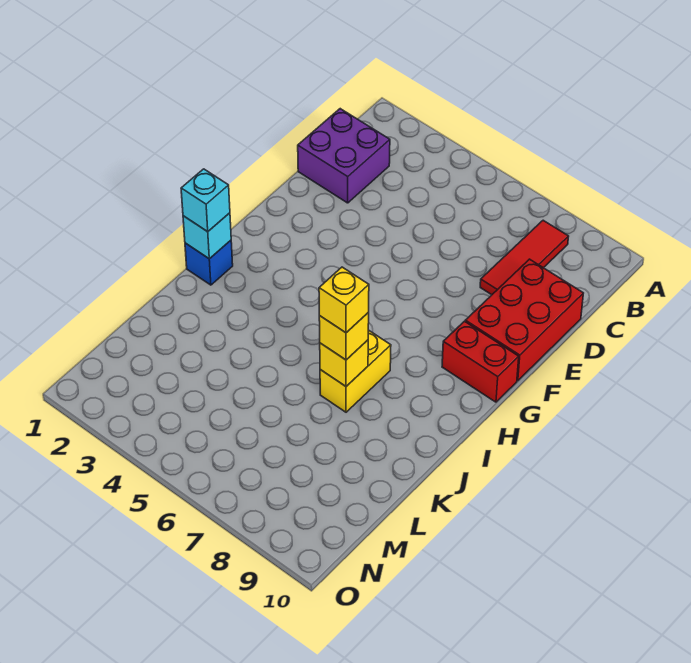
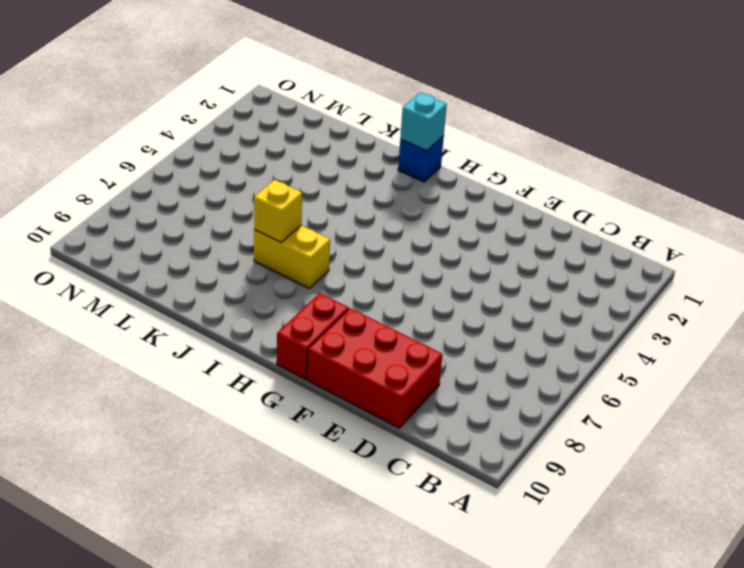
none -> red 1x3 tile [480,220,569,295]
none -> purple 2x2 brick [298,109,390,203]

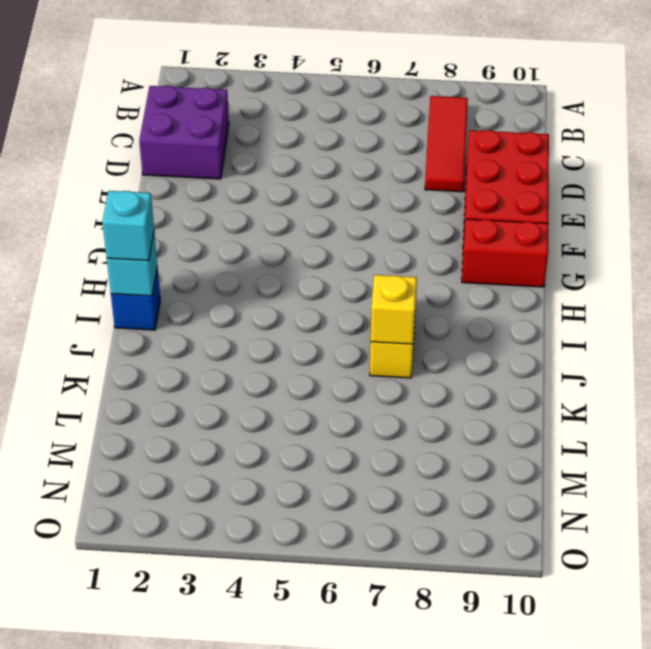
none -> yellow 1x1 brick [319,313,369,360]
none -> yellow 1x1 brick [319,267,369,333]

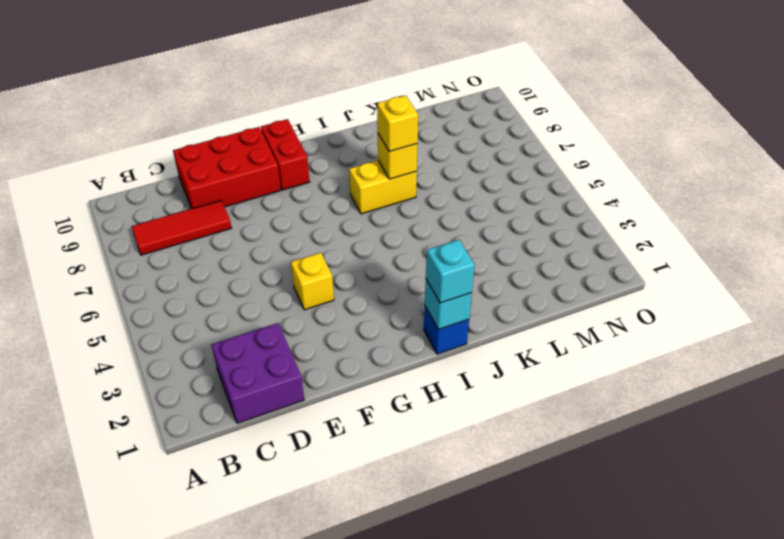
yellow 1x1 brick [291,253,334,310] -> yellow 1x1 brick moved to [319,267,369,333]

